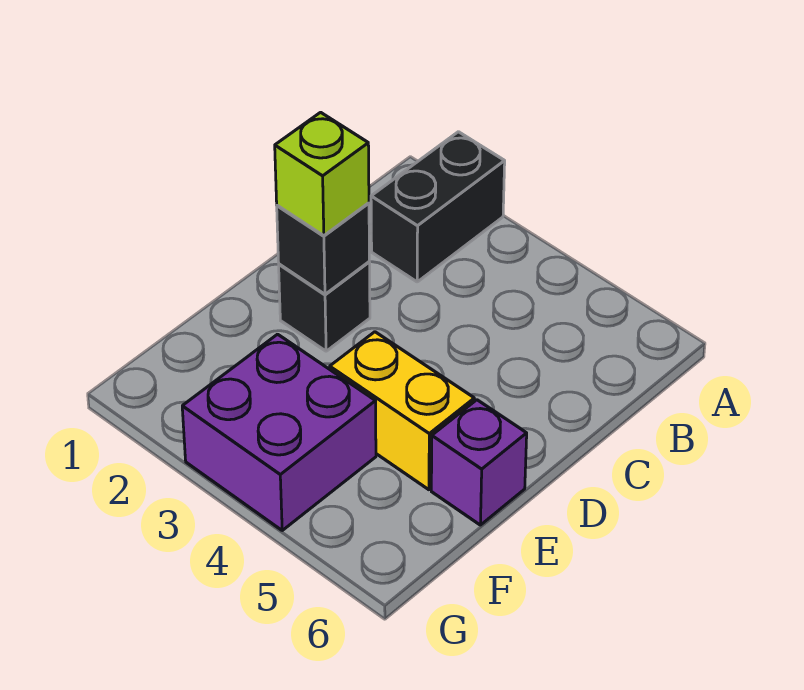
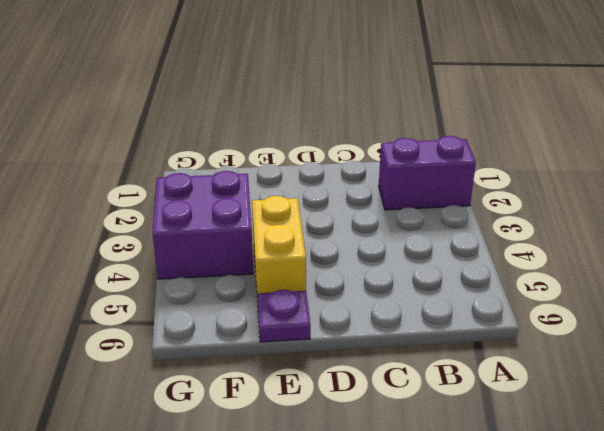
purple 1x2 brick [379,136,476,210] -> black 1x2 brick [371,132,505,282]
purple 1x1 plate [257,290,310,342] -> purple 1x1 brick [431,400,527,525]
none -> black 1x1 brick [279,262,370,351]
none -> black 1x1 brick [277,203,369,294]

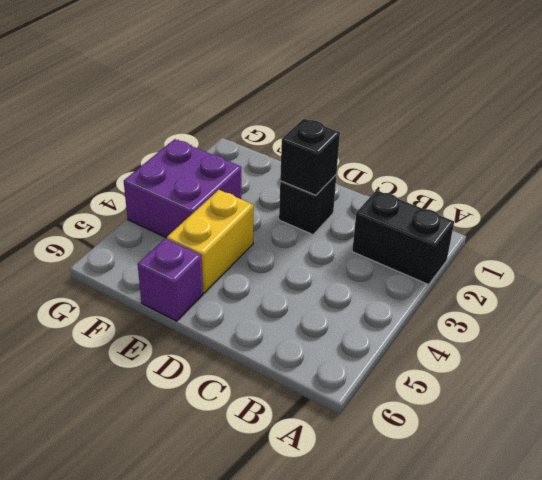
none -> lime 1x1 brick [275,112,369,236]

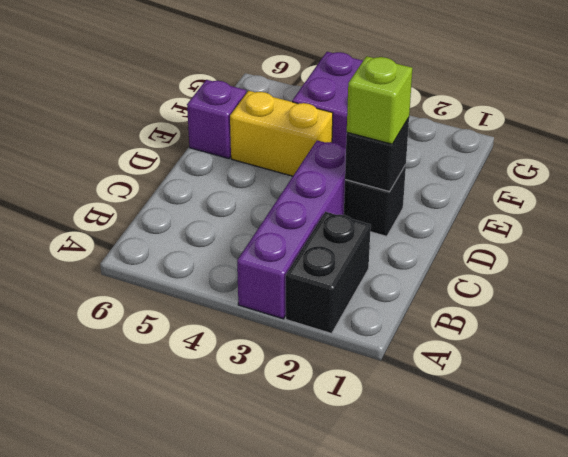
purple 1x4 brick [237,140,346,319] -> none

